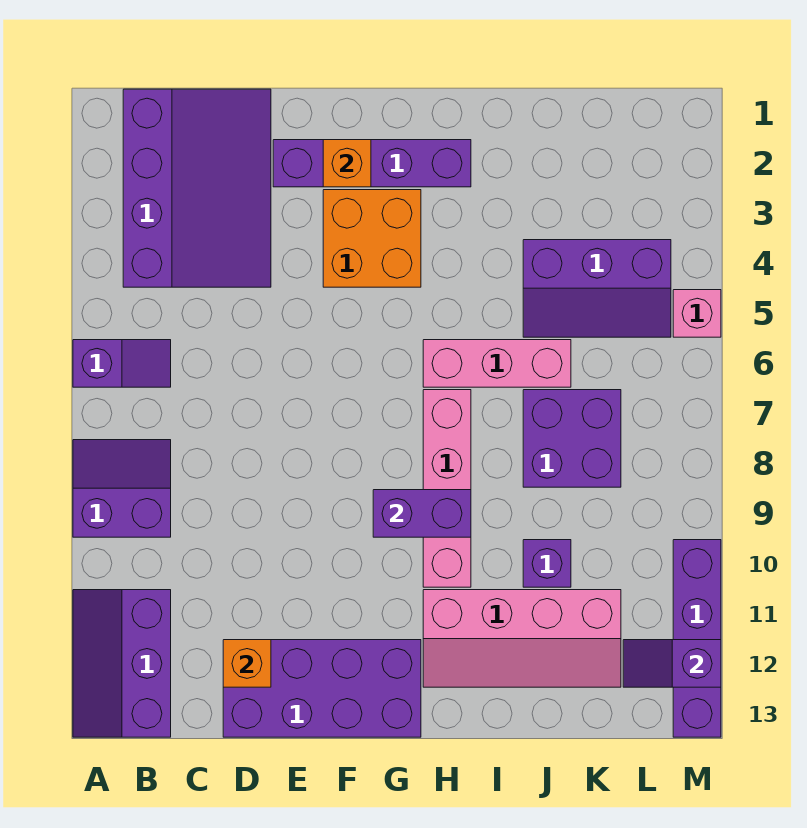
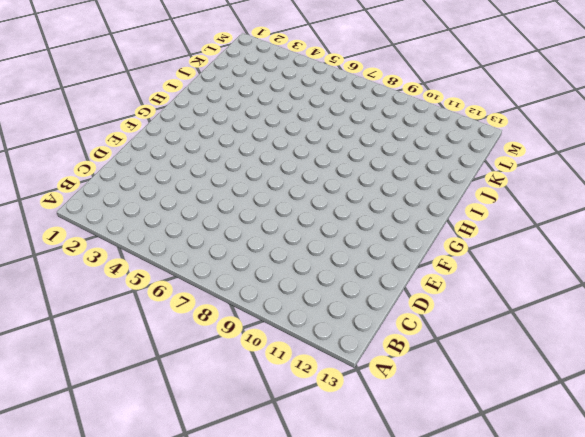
none -> purple 1x2 slope [73,340,171,387]
none -> purple 2x2 slope [73,440,171,537]
none -> purple 2x3 slope [73,590,171,737]

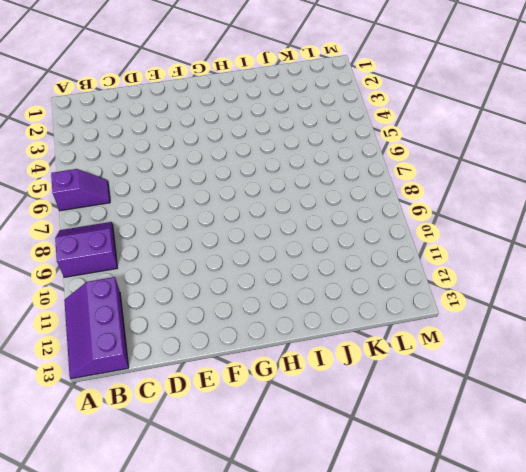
none -> purple 3x4 slope [123,89,271,287]
none -> purple 2x4 brick [223,640,421,737]
none -> purple 1x4 brick [273,140,471,187]

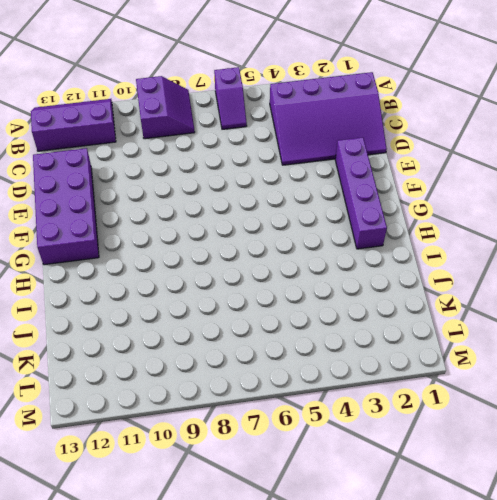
none -> orange 2x2 brick [323,190,421,287]
none -> pink 1x3 brick [423,340,571,387]
none -> pink 1x4 brick [423,390,471,587]

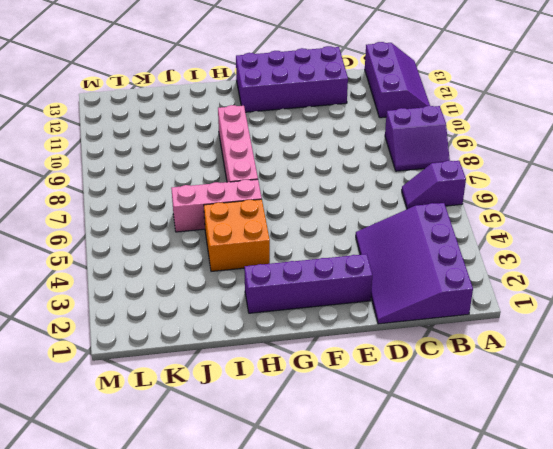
orange 2x2 brick [204,199,270,271] -> orange 2x2 brick moved to [323,190,421,287]
none -> pink 2x4 slope [423,590,621,687]
none -> purple 2x3 slope [523,240,671,337]
none -> purple 2x2 brick [523,390,621,487]

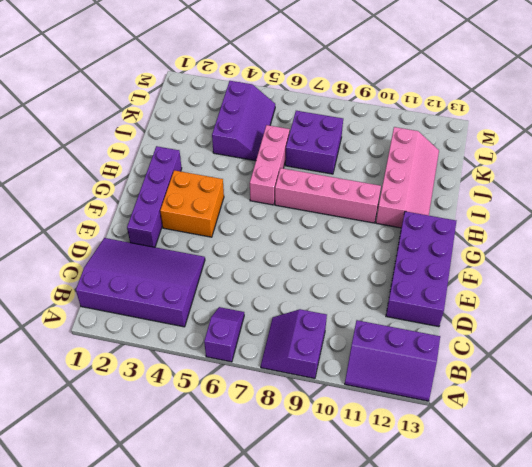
none -> purple 1x1 brick [523,540,571,587]
none -> pink 1x1 brick [673,290,721,337]
none -> purple 1x4 brick [673,540,721,737]

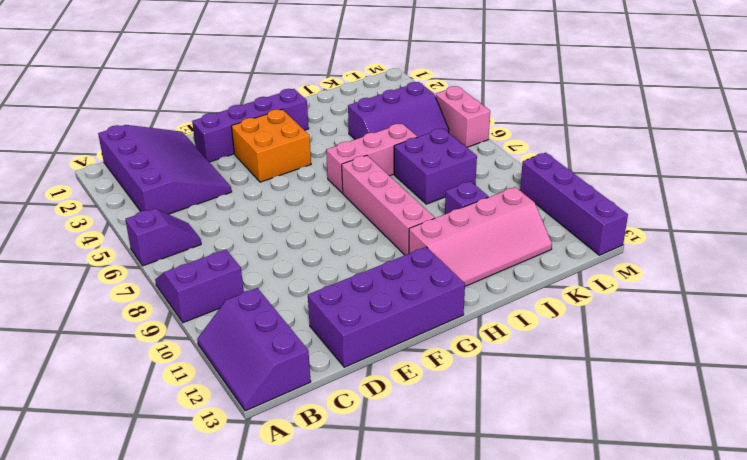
pink 1x2 brick [436,86,490,147] -> pink 1x1 brick [673,290,721,337]
none -> orange 1x1 brick [223,640,271,687]
none -> orange 1x1 brick [323,140,371,187]
none -> purple 1x2 brick [373,490,471,537]

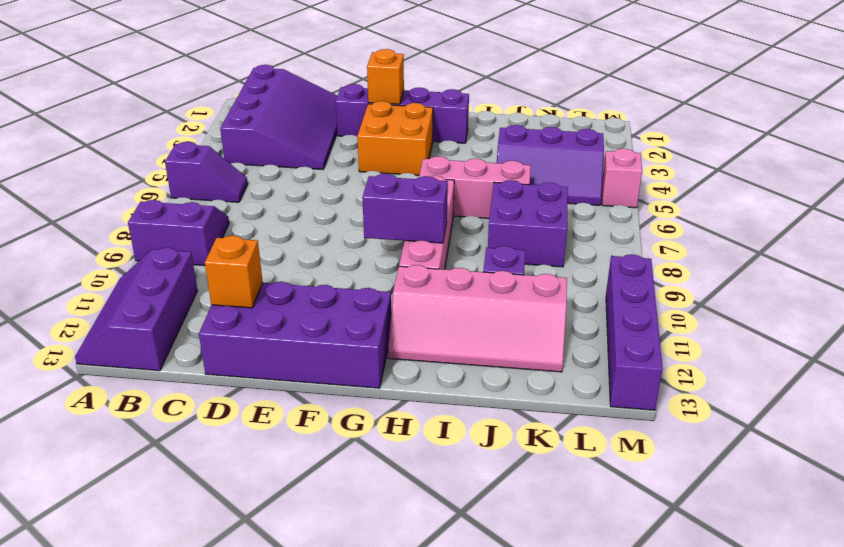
none -> purple 1x2 slope [623,640,721,687]

